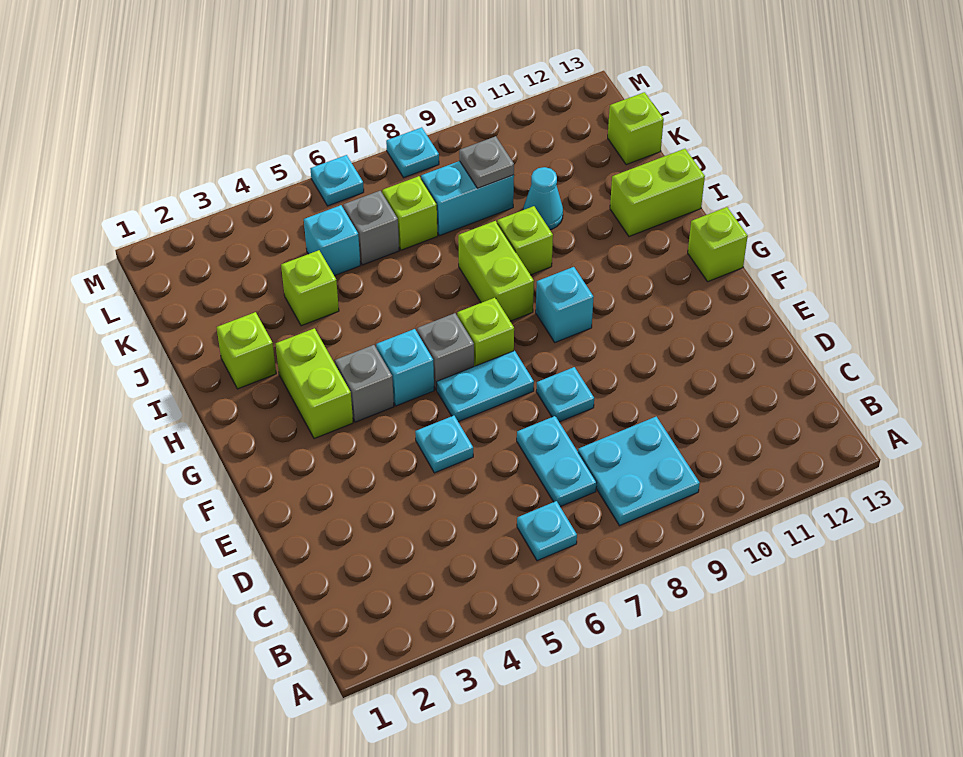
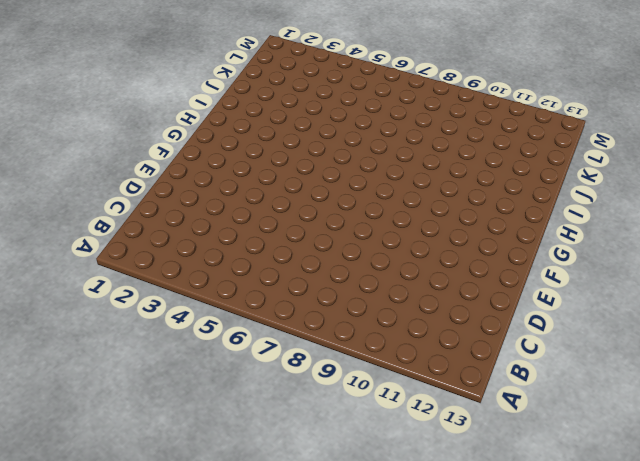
none -> cyan 1x1 plate [517,501,577,561]
none -> cyan 2x2 plate [578,417,700,526]
none -> cyan 1x2 plate [517,416,597,507]

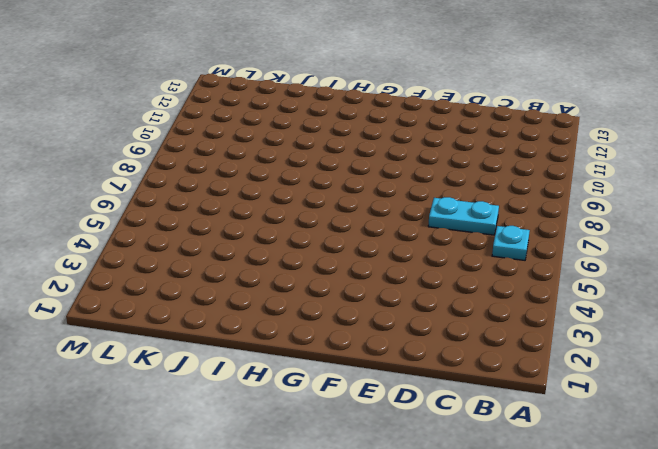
none -> cyan 2x2 plate [578,417,700,526]
none -> cyan 1x1 plate [415,416,473,473]
none -> cyan 1x1 plate [536,367,594,422]

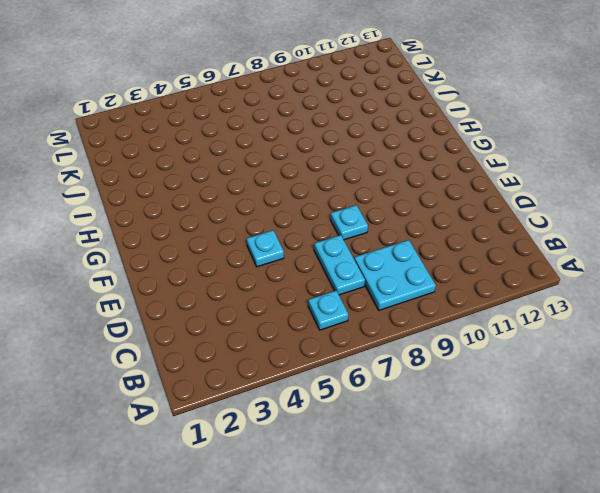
none -> cyan 1x2 plate [437,351,534,422]
none -> lime 1x2 brick [276,328,353,439]
none -> grey 1x1 brick [335,345,394,422]

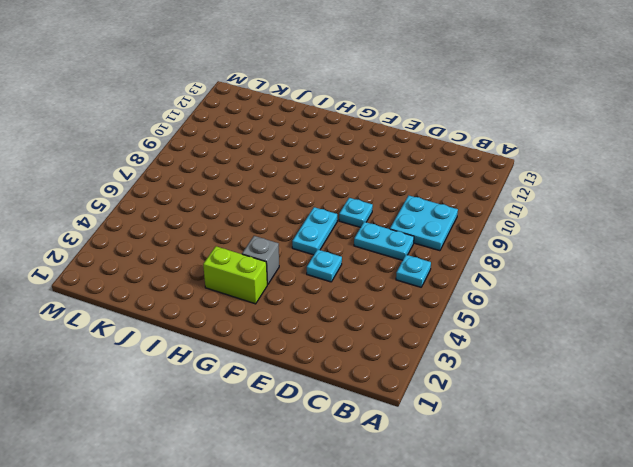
none -> cyan 1x1 brick [376,329,434,406]
none -> grey 1x1 brick [417,313,474,390]
none -> lime 1x1 brick [457,298,514,367]

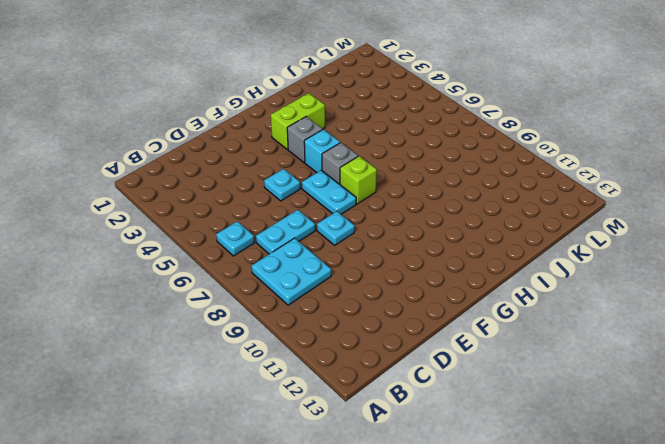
none -> cyan 1x1 brick [536,267,593,342]
none -> lime 1x1 brick [688,207,748,281]
none -> lime 1x2 brick [458,221,534,321]

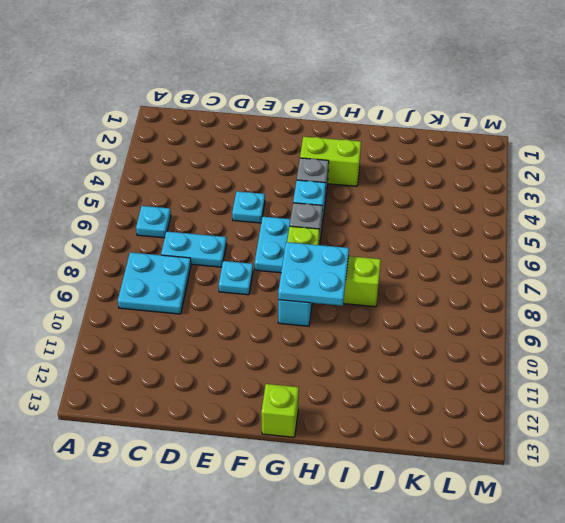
cyan 2x2 plate [278,242,349,306] -> none
none -> lime 1x1 brick [217,312,276,389]
none -> lime 1x1 brick [497,206,553,275]
none -> lime 1x2 brick [610,149,705,236]

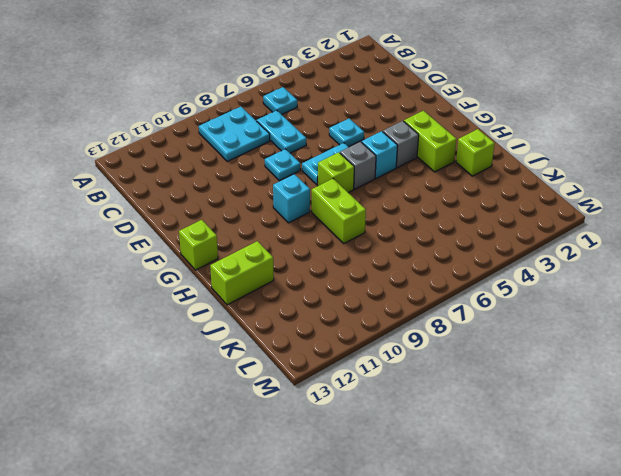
none -> lime 1x1 brick [497,206,553,275]
none -> lime 1x1 brick [281,250,339,326]
none -> cyan 1x1 cone [523,167,563,230]

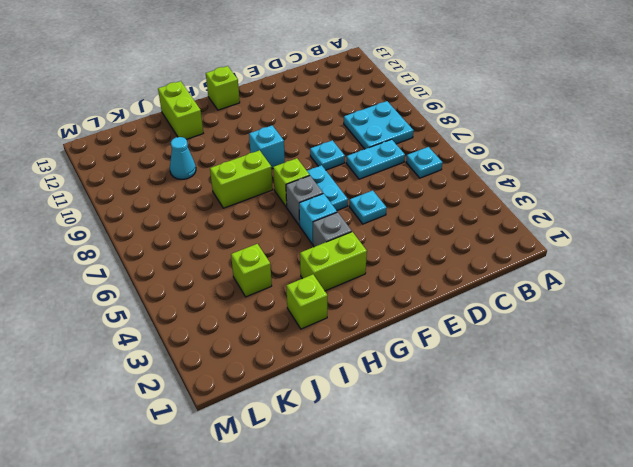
none -> lime 1x1 brick [497,206,553,275]
none -> cyan 1x1 brick [304,205,360,276]
none -> grey 1x1 brick [343,191,399,265]

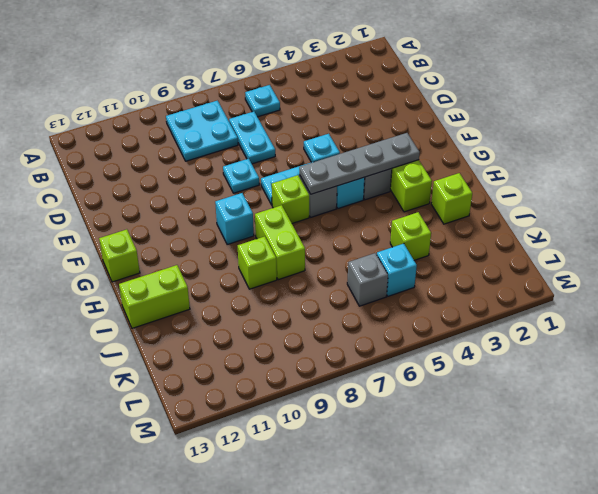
grey 1x4 plate [299,133,420,194] -> none
none -> cyan 1x1 cone [523,167,563,230]
none -> lime 1x1 brick [382,176,438,250]
none -> cyan 1x2 brick [421,161,514,236]

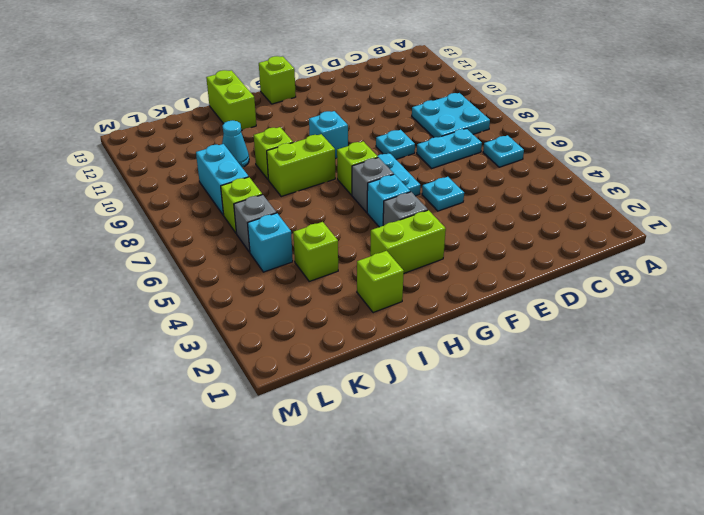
none -> lime 1x1 brick [608,92,664,165]
none -> cyan 1x1 plate [310,155,364,206]
none -> cyan 1x1 plate [386,127,439,178]

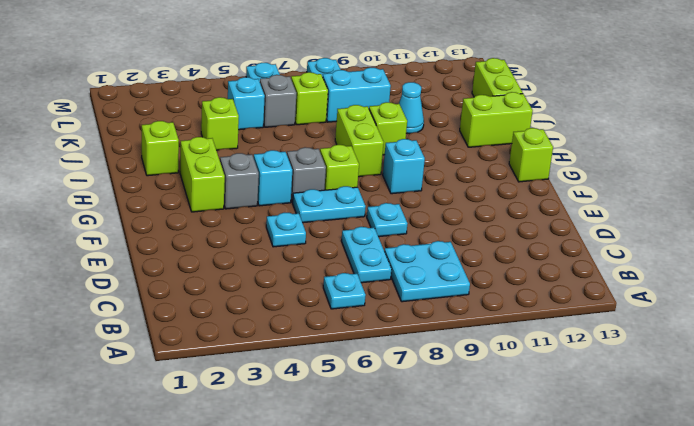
lime 1x2 brick [472,58,523,97] -> lime 1x1 brick [608,92,664,165]
none -> grey 1x1 plate [459,136,514,188]

